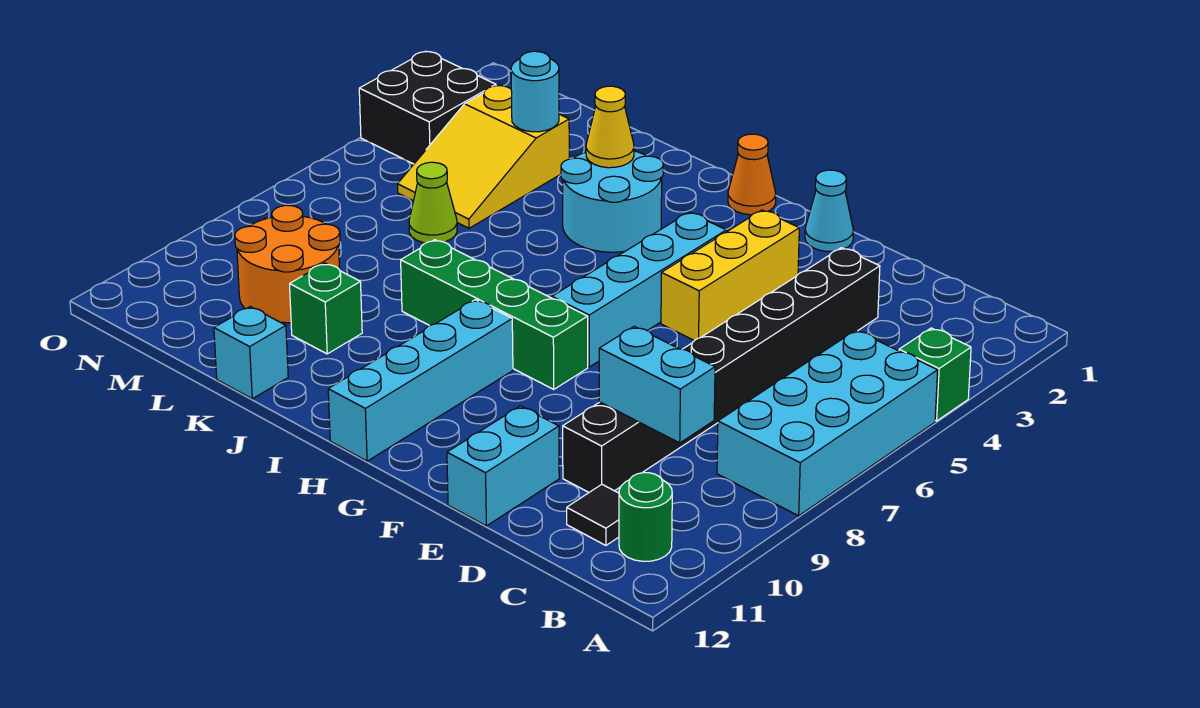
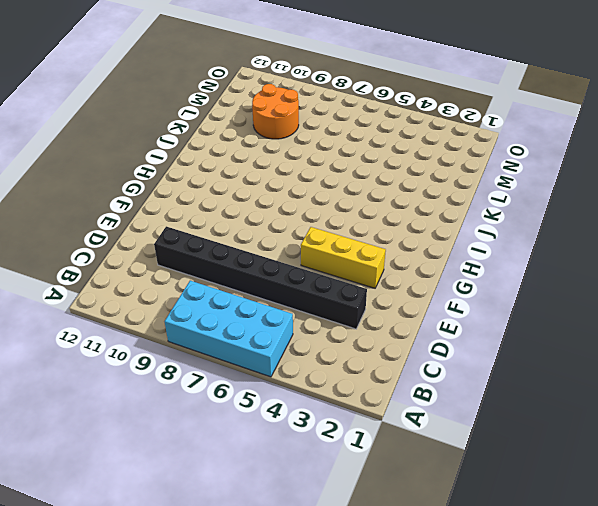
none -> green 1x1 brick [899,328,971,421]
none -> green 1x1 round brick [619,473,672,561]
none -> black 1x1 tile [567,484,619,545]

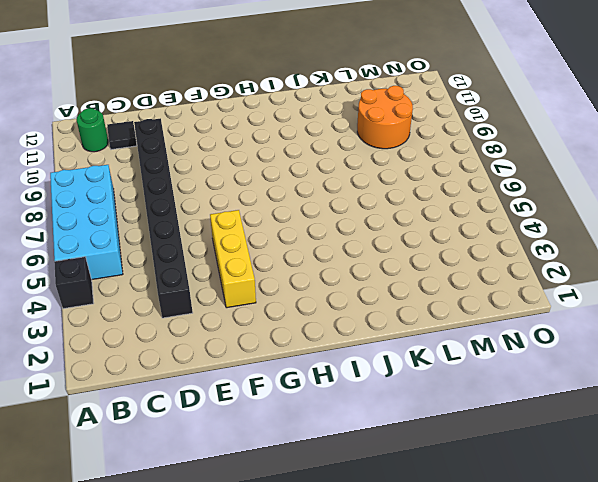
black 1x1 brick [54,257,93,309] -> green 1x1 brick [899,328,971,421]
none -> cyan 1x2 brick [447,406,559,526]
none -> cyan 1x1 cone [805,170,854,252]
none -> cyan 1x4 brick [552,212,726,367]

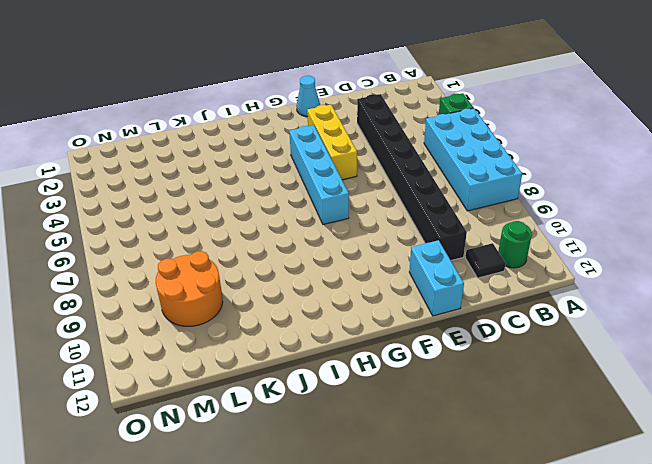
none -> green 1x4 brick [401,240,588,389]
none -> orange 1x1 cone [728,134,776,215]
none -> cyan 1x4 brick [328,300,513,461]

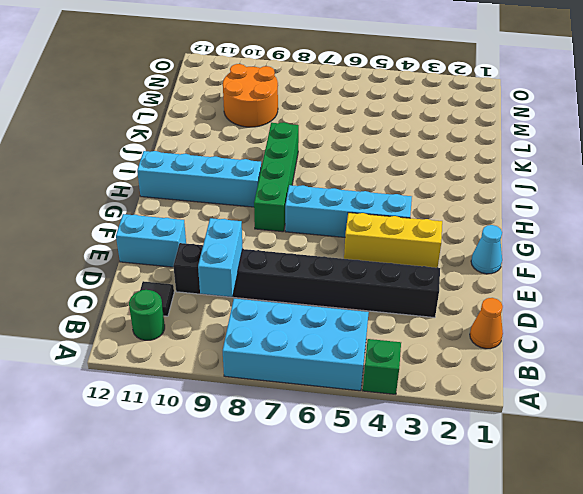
orange 1x1 cone [470,298,503,349] -> orange 1x1 cone moved to [728,134,776,215]
none -> cyan 2x2 round brick [561,151,663,252]
none -> green 1x1 brick [290,263,362,354]
none -> cyan 1x1 brick [214,307,288,399]

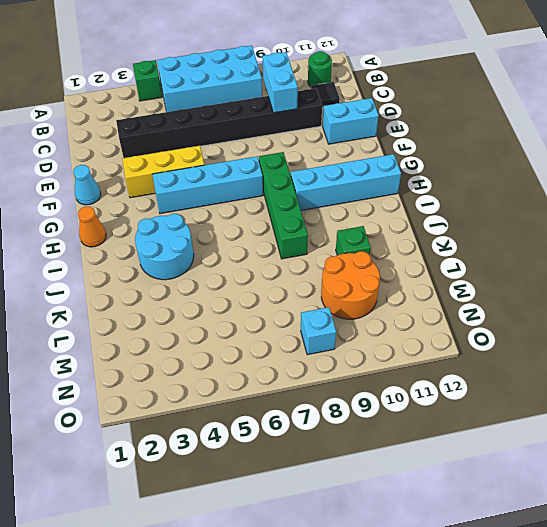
cyan 1x1 brick [301,307,336,355] -> cyan 1x1 brick moved to [214,307,288,399]
none -> yellow 2x3 slope [398,85,569,228]
none -> lime 1x1 cone [409,162,457,243]
none -> black 2x2 brick [359,52,496,164]

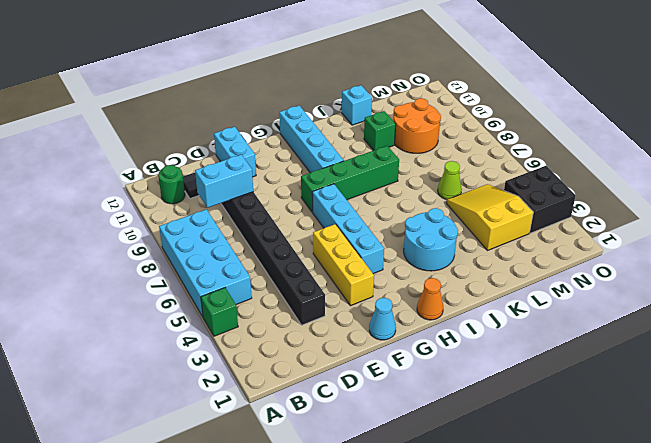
none -> yellow 1x1 cone [586,86,634,168]
none -> cyan 1x1 round brick [511,51,559,132]

